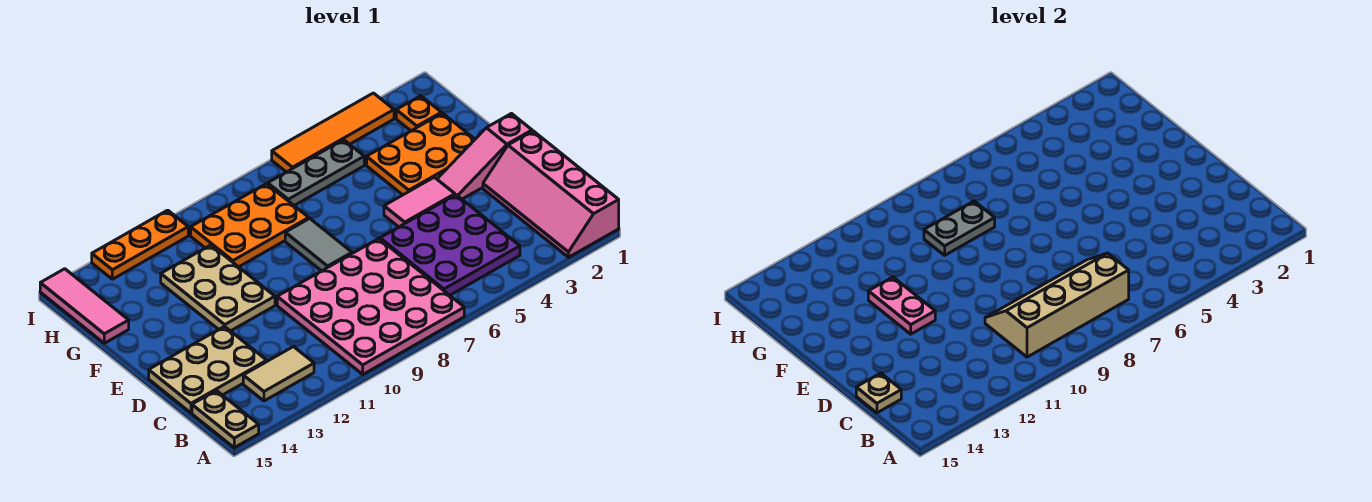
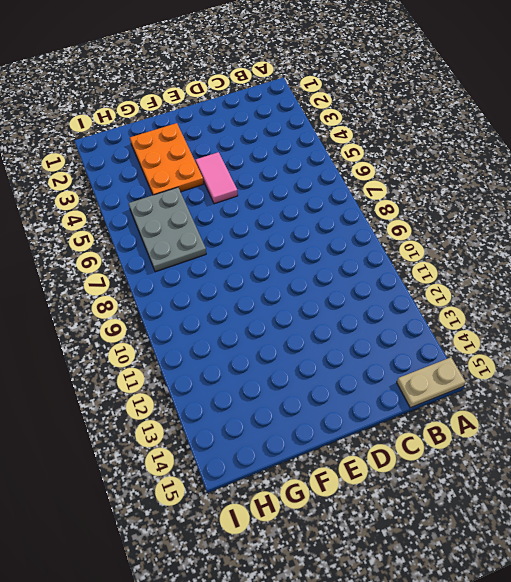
grey 2x3 plate [129,187,206,272] -> grey 1x3 plate [268,140,364,205]
none -> pink 2x4 slope [483,131,619,257]
none -> pink 4x4 plate [277,239,464,374]
none -> purple 3x3 plate [380,195,520,295]

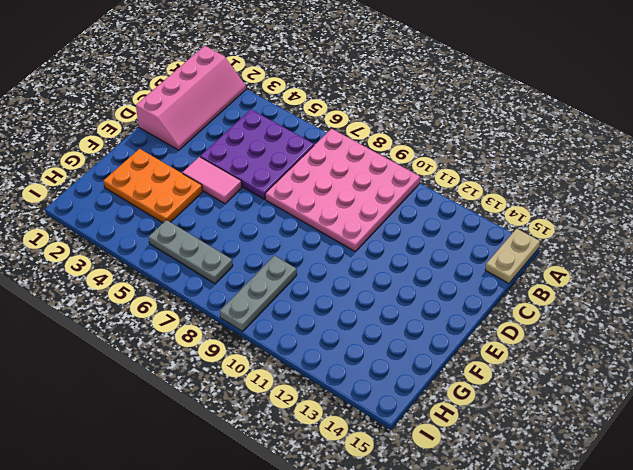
grey 1x3 plate [220,256,297,331] -> orange 2x3 plate [191,184,309,267]
none -> tan 1x2 tile [243,347,314,401]
none -> tan 2x3 plate [149,326,267,413]
none -> pink 1x3 slope [437,114,532,199]

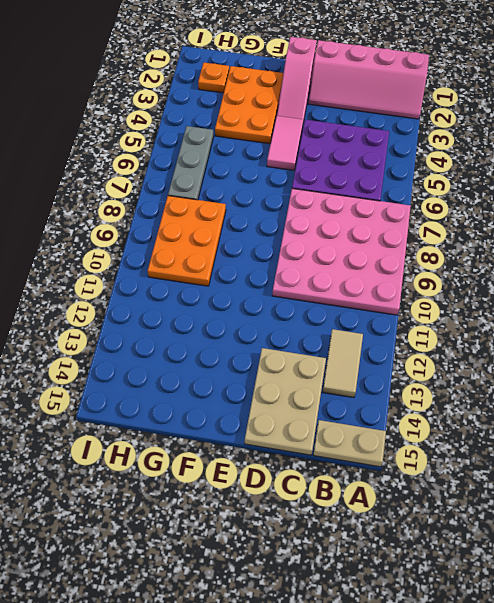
none -> grey 1x2 tile [285,218,352,271]
none -> tan 2x3 plate [161,245,275,331]
none -> pink 1x3 tile [40,269,129,343]

